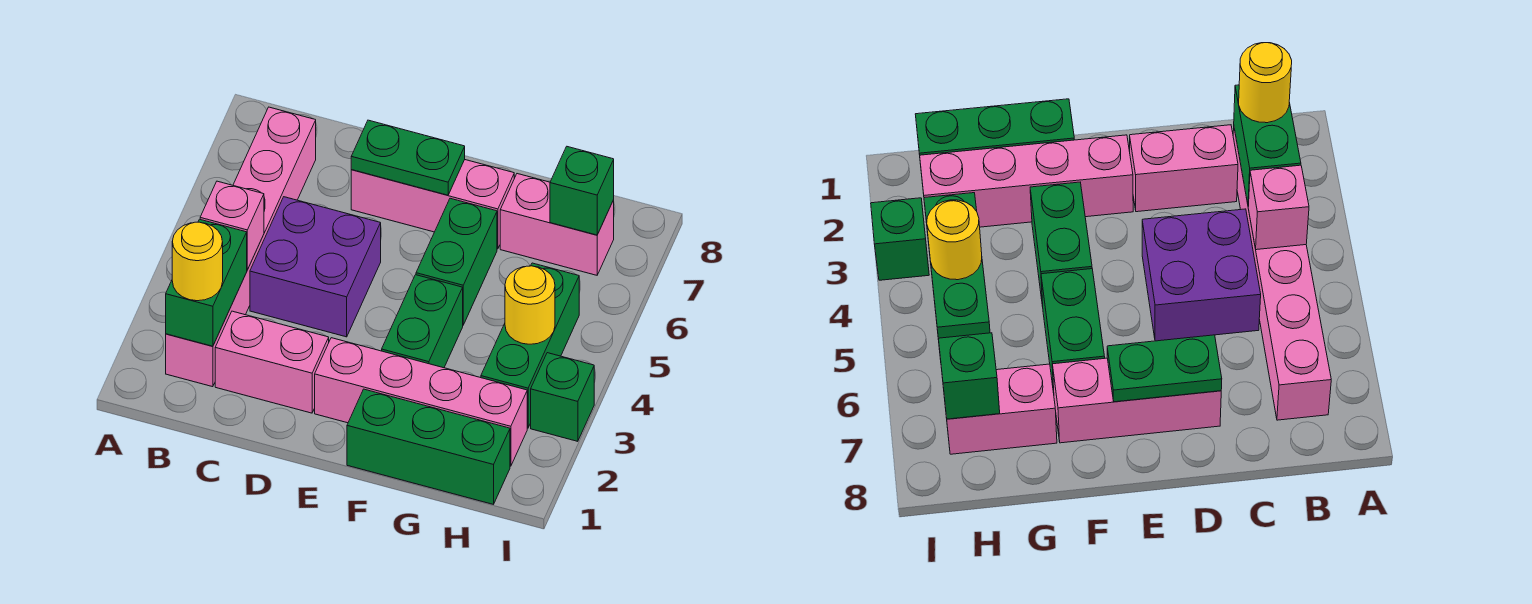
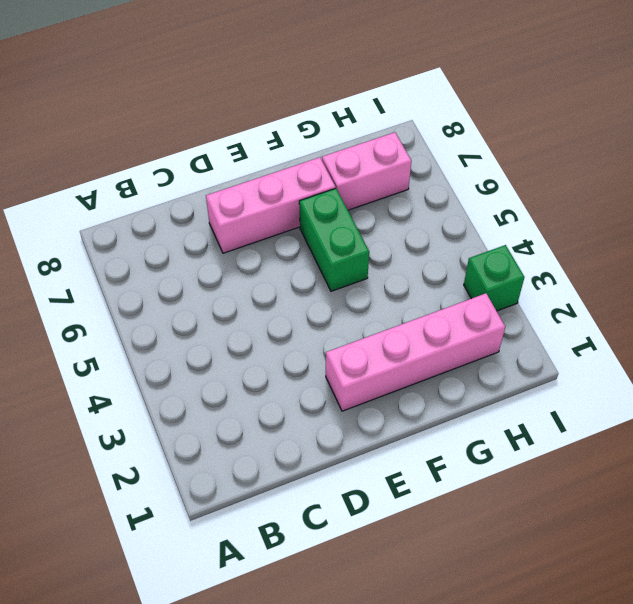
none -> pink 1x6 brick [166,107,316,387]
none -> pink 1x2 brick [215,311,329,413]
none -> purple 2x2 brick [250,197,381,337]

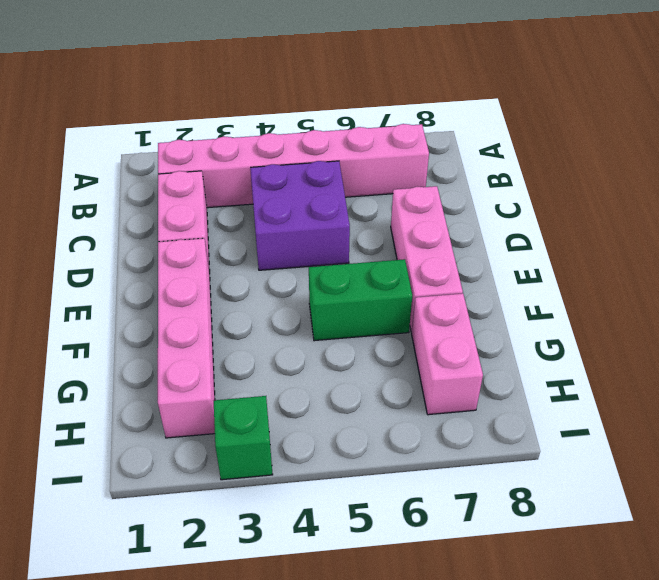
none -> green 1x3 brick [347,389,510,504]
none -> green 1x2 brick [382,275,463,368]
none -> green 1x3 brick [481,263,579,428]

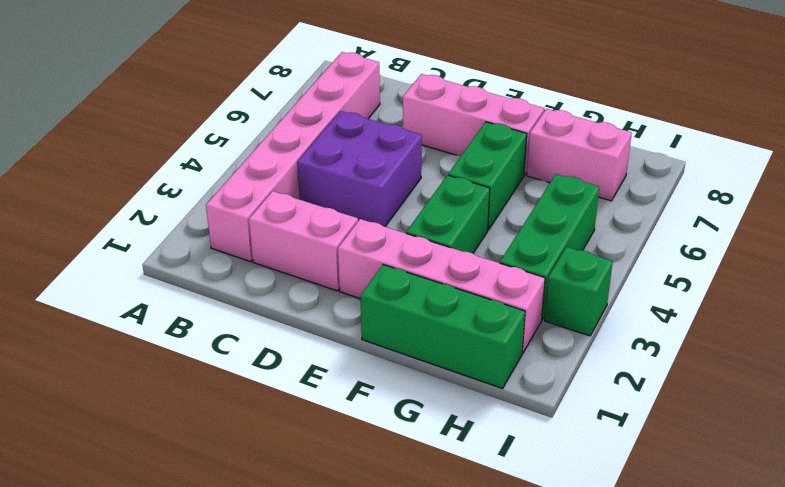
none -> green 1x2 brick [166,219,247,346]
none -> pink 1x1 brick [200,181,264,270]
none -> green 1x2 plate [351,120,465,195]

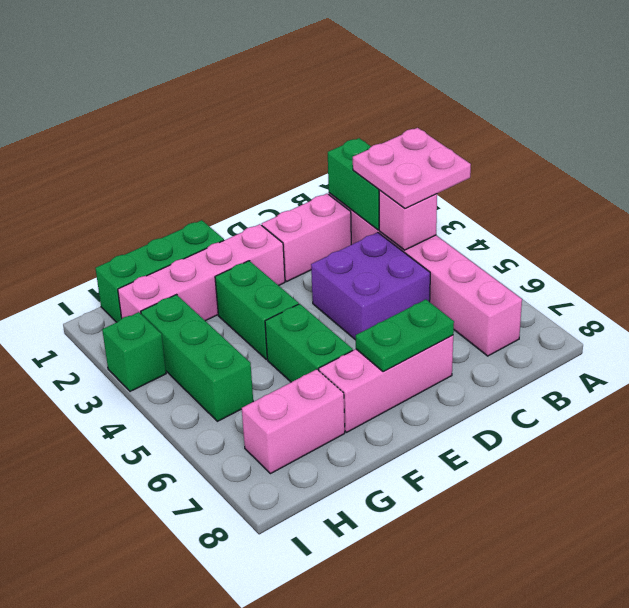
pink 2x2 plate [353,128,471,208] -> none
none -> yellow 1x1 round brick [505,266,555,344]
none -> green 1x1 brick [550,147,614,235]
none -> yellow 1x1 round brick [172,222,223,301]

